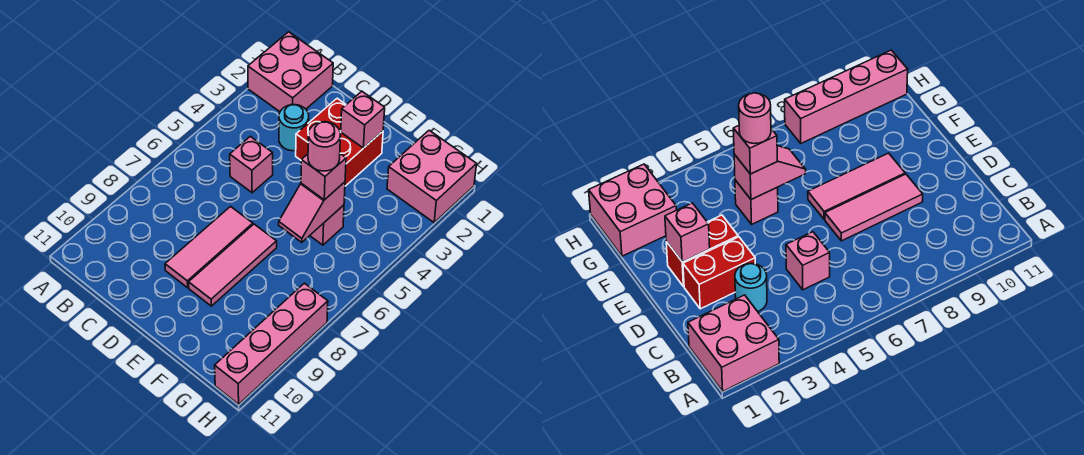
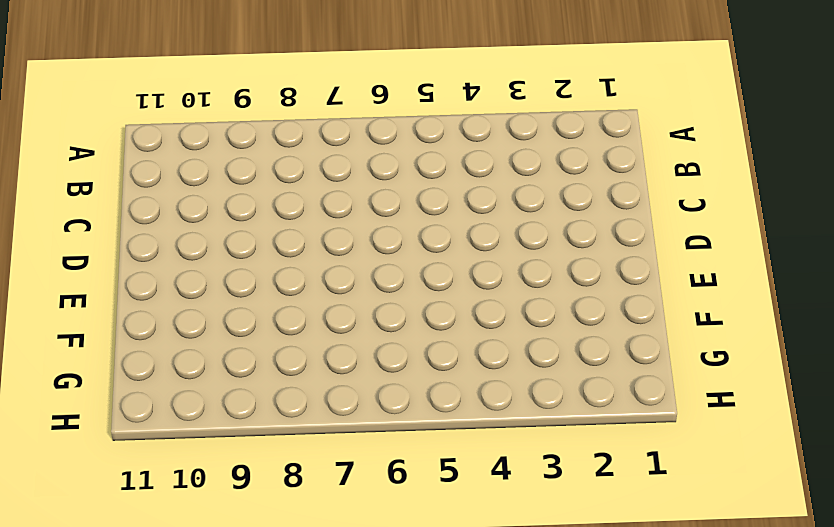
none -> pink 2x2 brick [248,32,333,112]
none -> cyan 1x1 round brick [279,105,309,151]
none -> pink 1x1 brick [230,136,273,193]

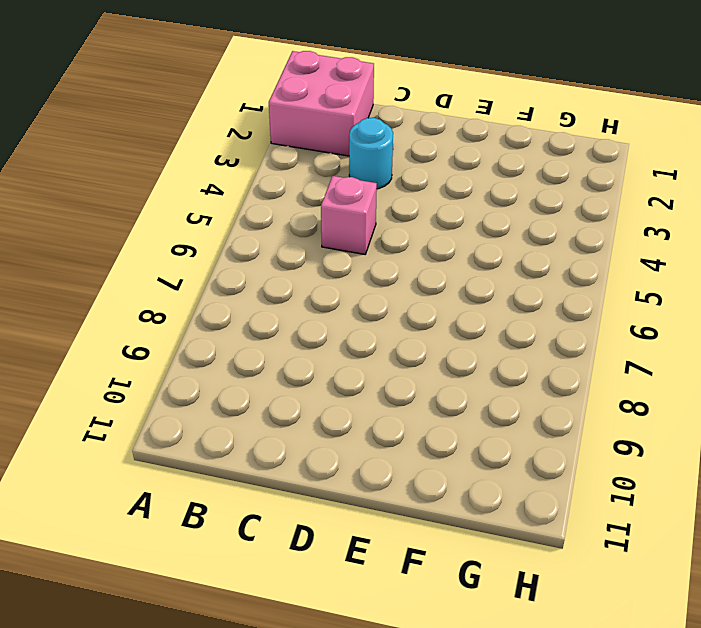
none -> red 1x2 brick [296,98,346,160]
none -> pink 1x3 tile [165,207,253,288]
none -> red 1x2 brick [340,131,383,186]

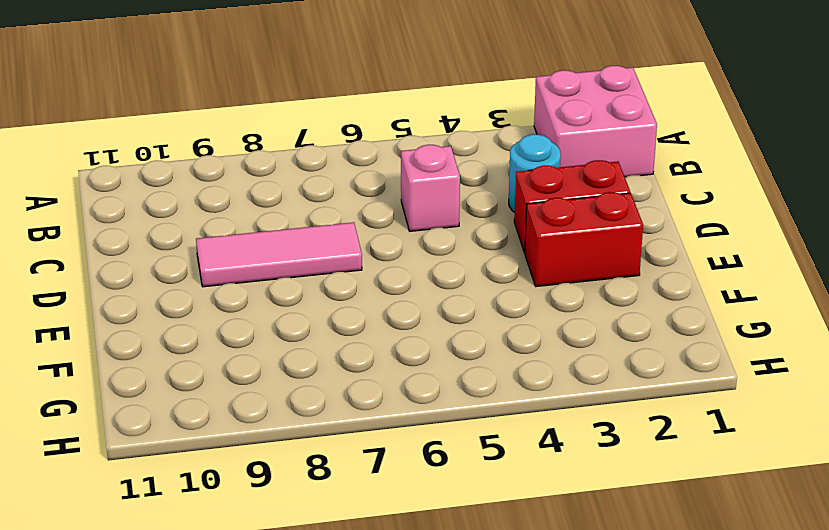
none -> pink 1x3 tile [189,224,277,306]
none -> pink 1x1 brick [310,205,344,245]
none -> pink 2x2 brick [387,130,477,223]

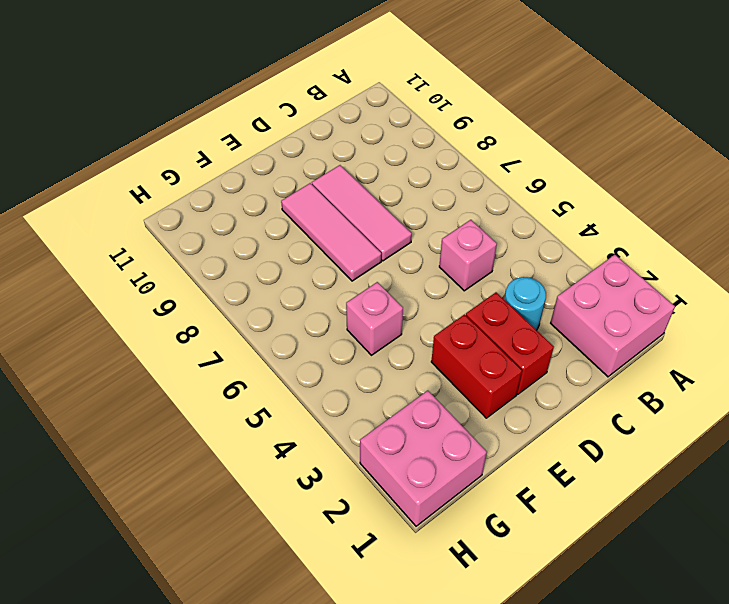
none -> pink 1x4 brick [215,283,328,404]
none -> pink 1x1 brick [341,91,385,148]
none -> pink 1x2 slope [279,182,345,242]

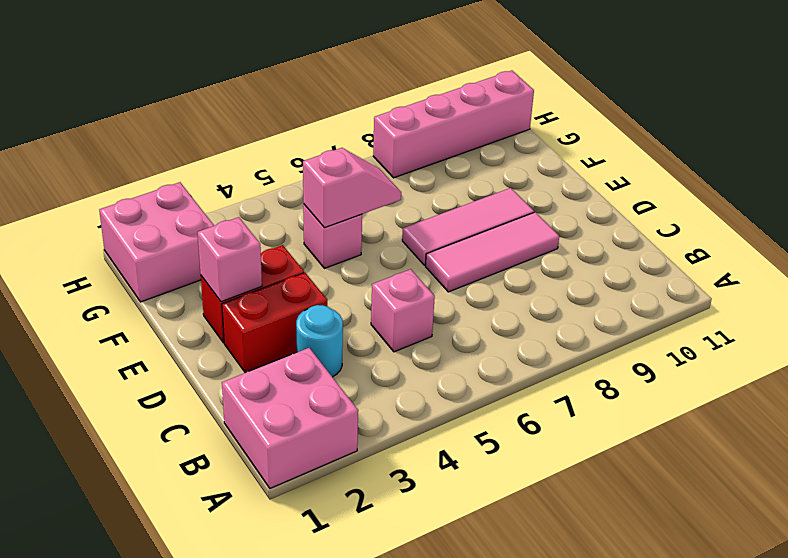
none -> pink 1x1 brick [301,154,346,200]
none -> pink 1x1 round brick [308,122,340,171]

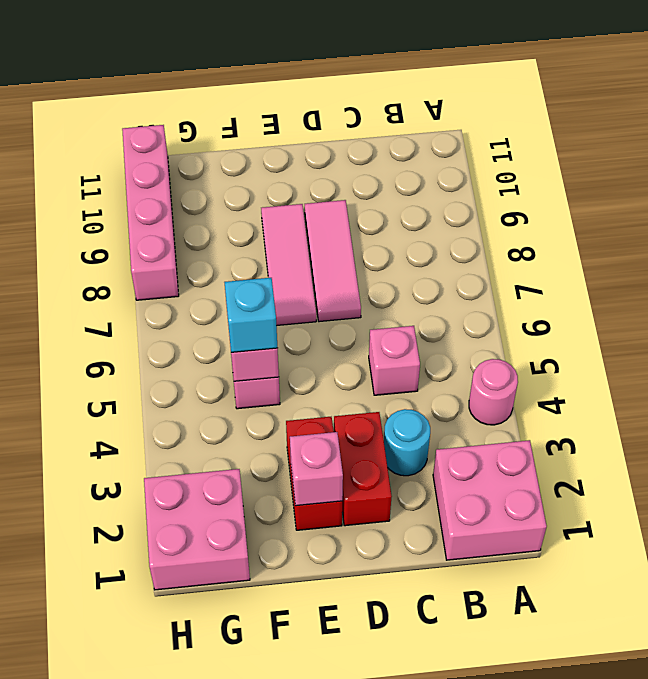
pink 1x1 round brick [469,359,518,425] -> pink 1x1 round brick moved to [308,122,340,171]
cyan 1x1 brick [224,278,277,352] -> pink 1x1 brick [301,154,346,200]

